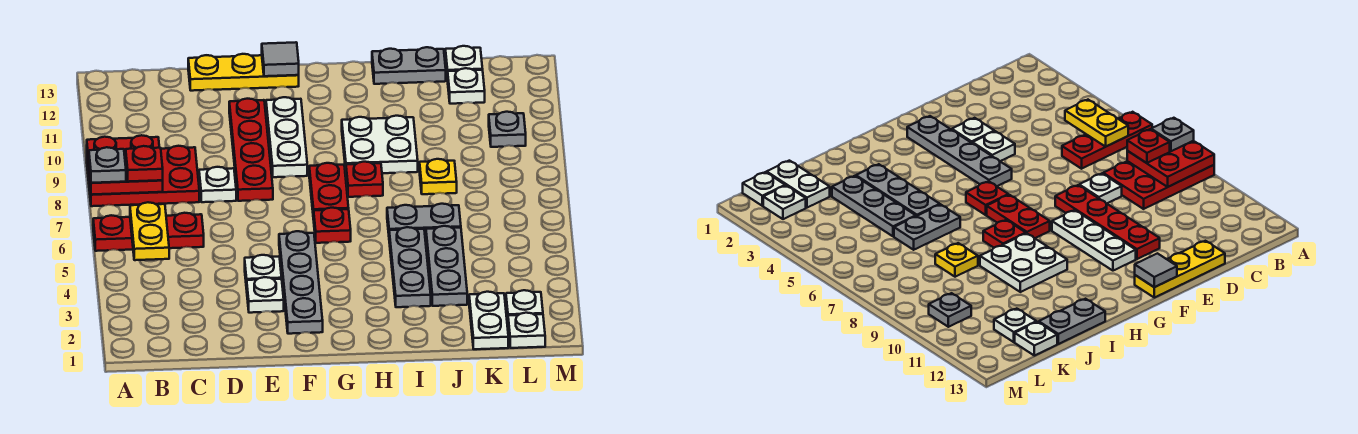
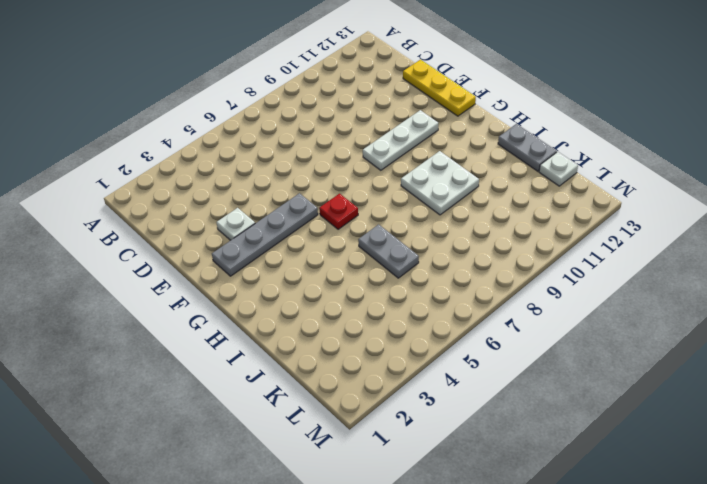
none -> red 1x3 plate [93,213,204,251]
none -> red 2x3 plate [87,146,199,206]
none -> white 1x1 plate [199,167,236,202]

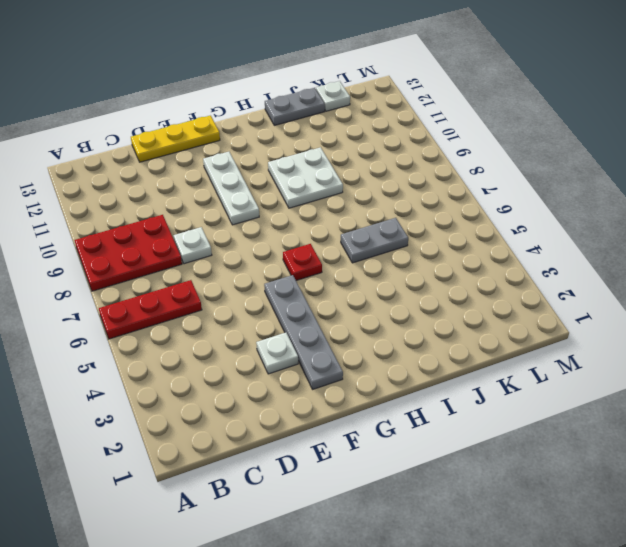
none -> white 1x1 plate [245,255,282,289]
none -> red 1x4 plate [229,99,273,201]
none -> red 1x2 plate [309,163,349,220]

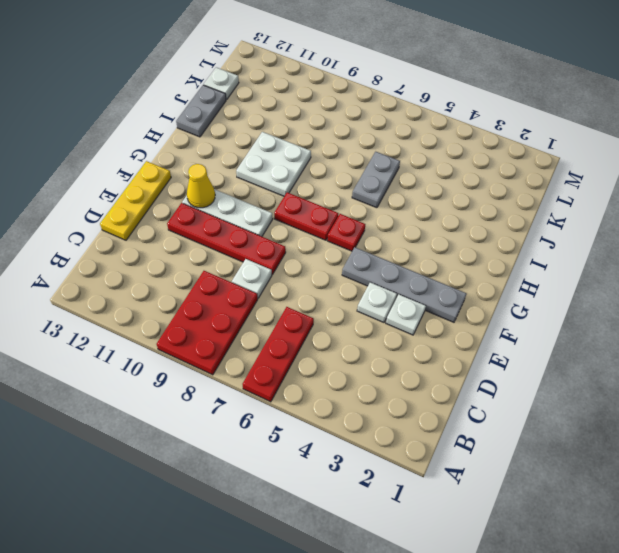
yellow 1x1 cone [187,164,215,208] -> none
none -> red 1x1 plate [346,162,383,197]
none -> grey 1x3 plate [389,227,431,307]
none -> grey 1x3 plate [426,226,467,306]

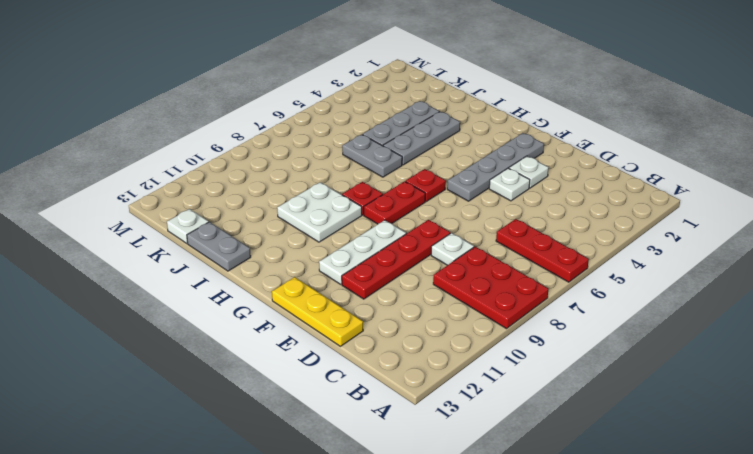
none -> yellow 1x1 plate [420,159,457,194]
none -> white 1x2 plate [469,292,508,349]
none -> white 1x1 plate [448,68,485,104]

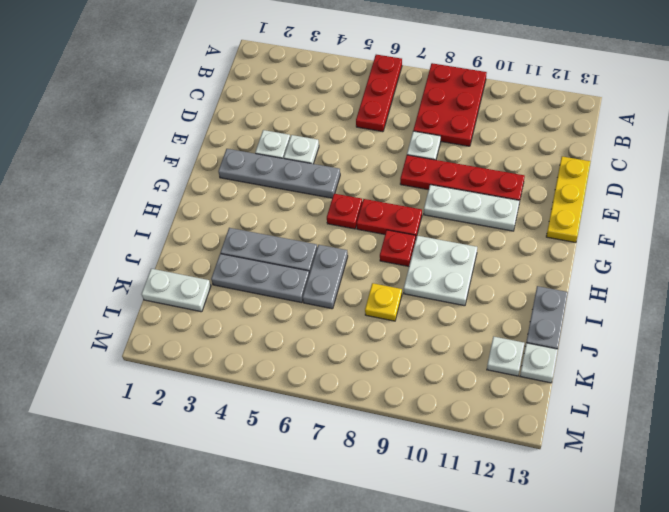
none -> white 1x1 plate [508,313,545,348]
none -> white 1x1 plate [506,290,543,320]
none -> grey 1x1 plate [489,112,526,147]

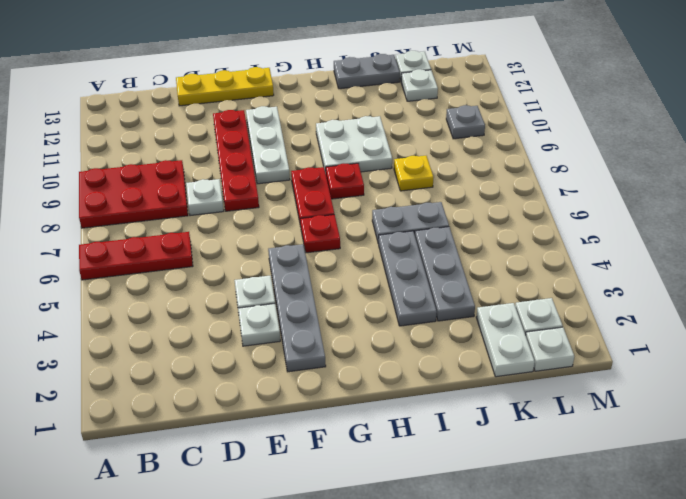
none -> red 2x2 plate [87,135,163,195]
none -> yellow 1x2 plate [130,202,169,260]
none -> grey 1x1 tile [262,42,299,76]

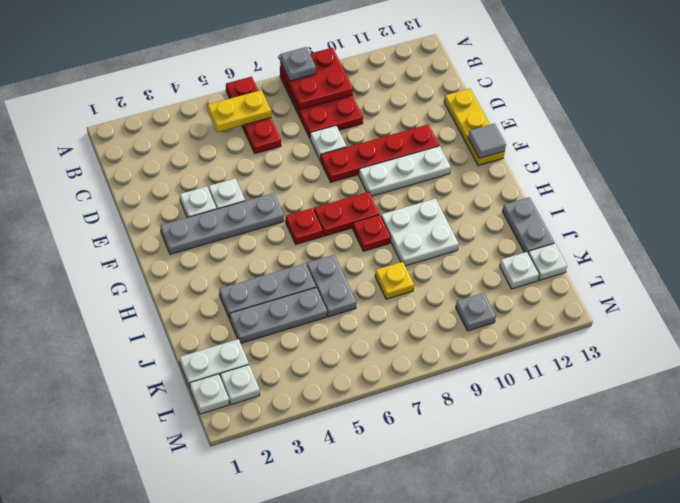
none -> red 1x1 plate [126,146,163,182]

